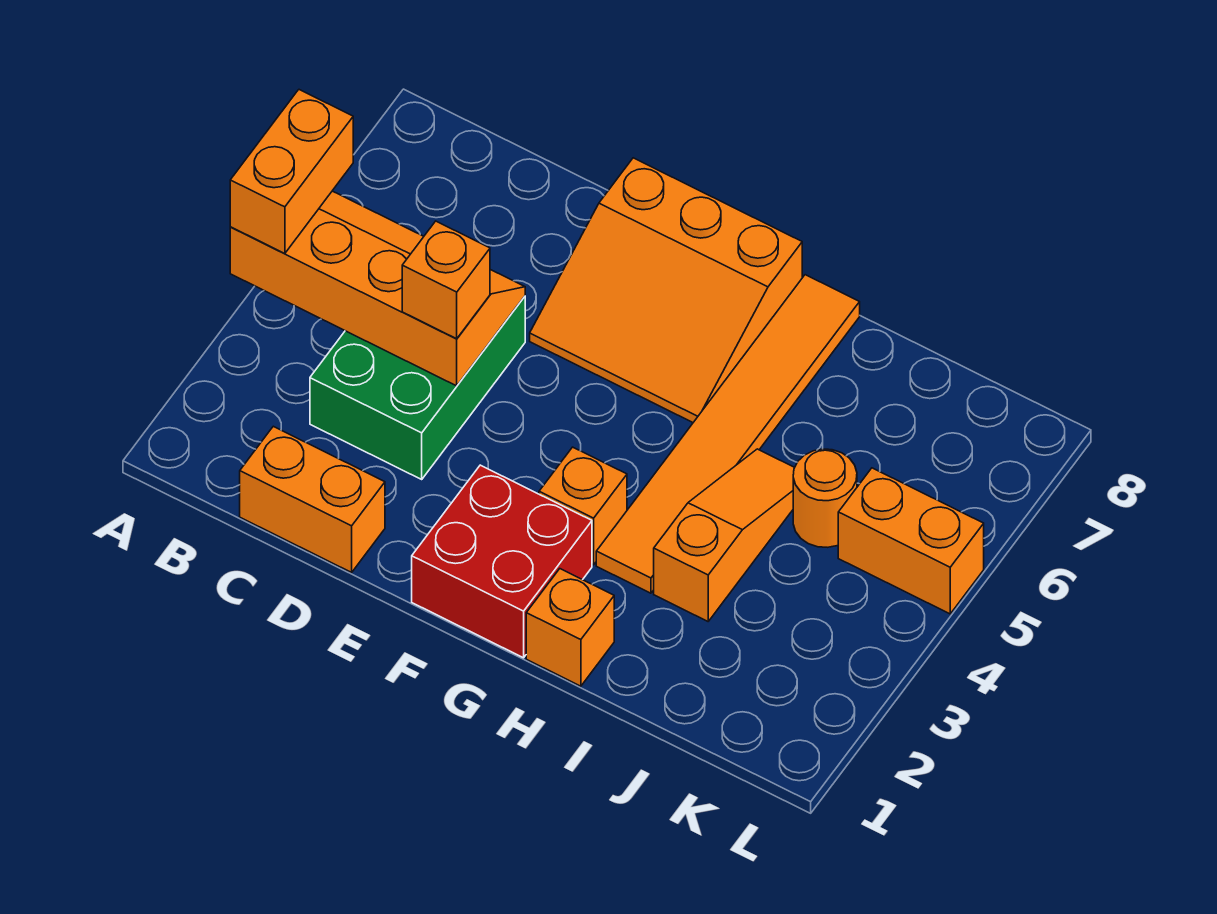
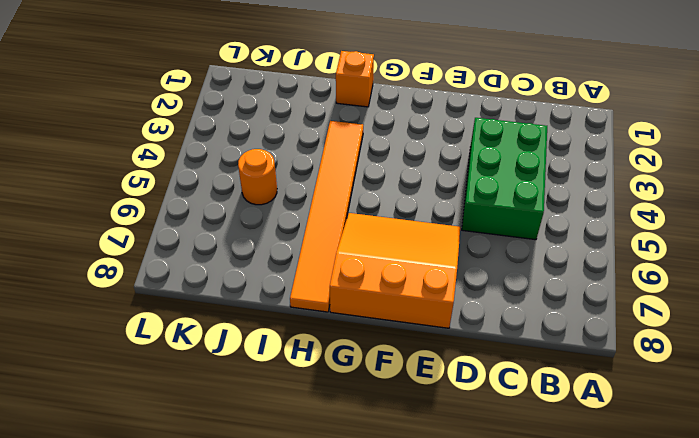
none -> orange 1x2 brick [240,426,385,572]
none -> red 2x2 brick [412,465,592,658]
none -> orange 1x1 brick [539,447,627,565]

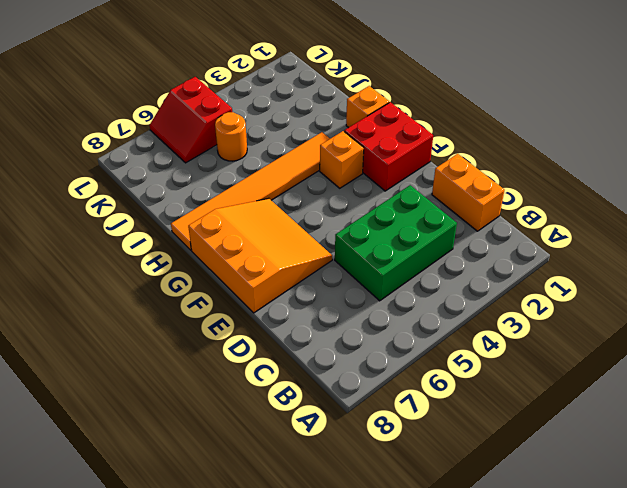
red 2x2 slope [149,77,232,163] -> orange 1x2 brick [838,468,984,614]
none -> orange 1x3 slope [654,449,795,621]
none -> orange 2x4 slope [230,191,525,386]
none -> orange 1x2 brick [230,90,353,254]

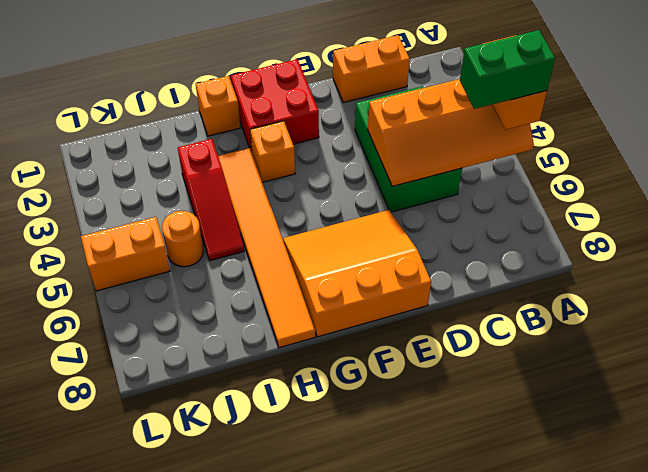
green 1x2 brick [460,30,555,109] -> none
red 1x3 slope [178,139,244,261] -> orange 1x3 slope [654,449,795,621]
none -> orange 1x1 brick [402,221,490,339]

